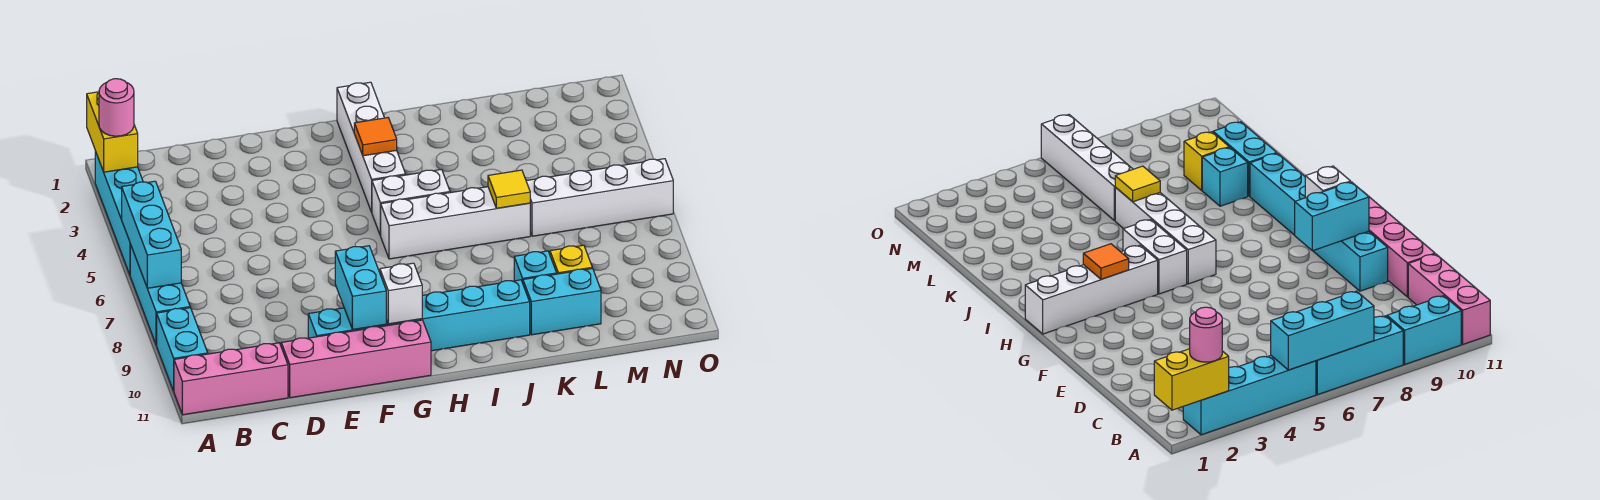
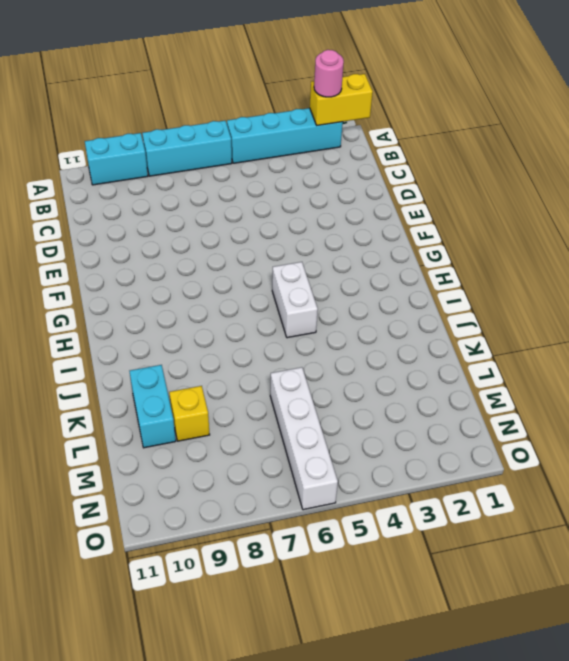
none -> pink 1x3 brick [174,343,288,415]
none -> pink 1x4 brick [281,320,431,398]
none -> cyan 1x6 brick [308,280,530,351]

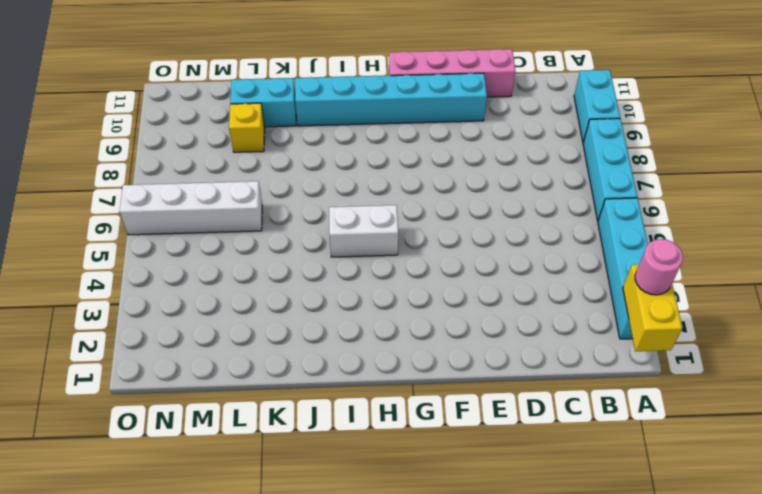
none -> pink 1x3 brick [174,343,288,415]
none -> white 1x4 brick [337,82,406,212]
none -> white 1x4 brick [380,187,530,259]

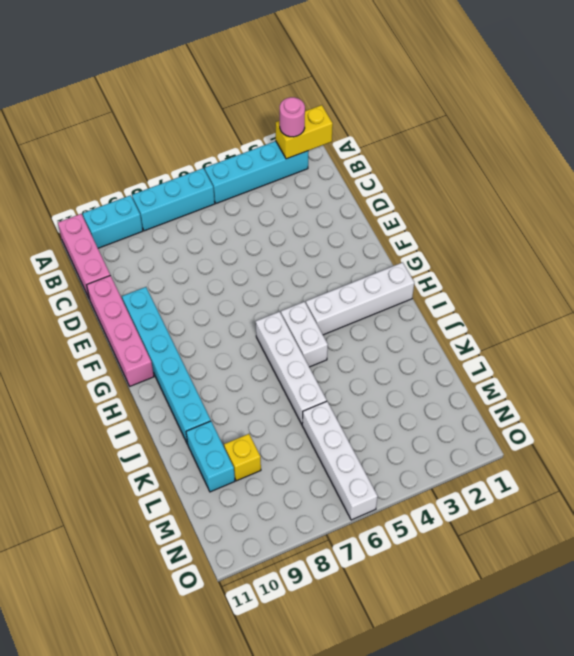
none -> cyan 1x1 brick [514,251,557,283]
none -> cyan 1x3 brick [122,181,181,288]
none -> cyan 1x2 brick [335,246,386,330]

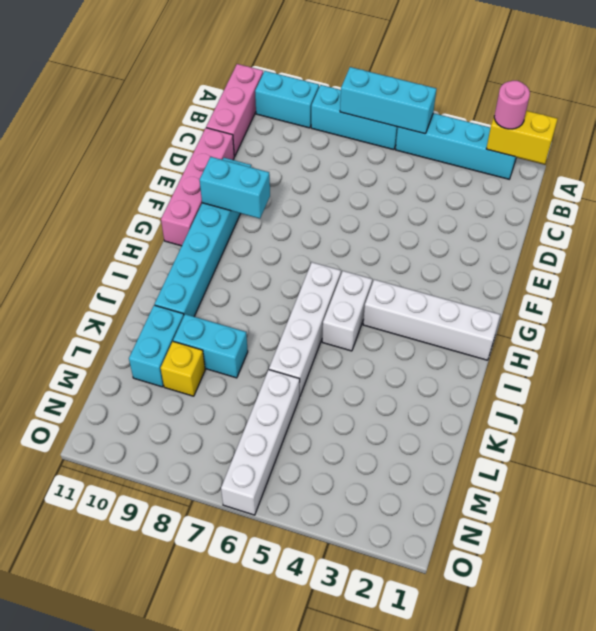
cyan 1x2 brick [173,314,248,378] -> cyan 1x1 brick [514,251,557,283]
none -> white 1x1 brick [380,263,422,324]
none -> orange 1x1 tile [354,118,397,156]
none -> yellow 1x1 tile [488,170,530,208]

